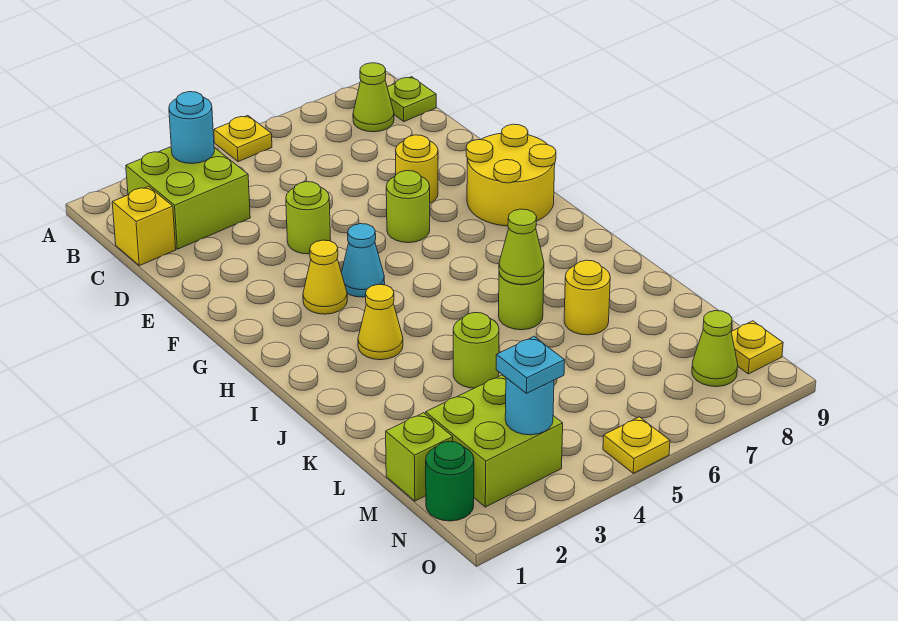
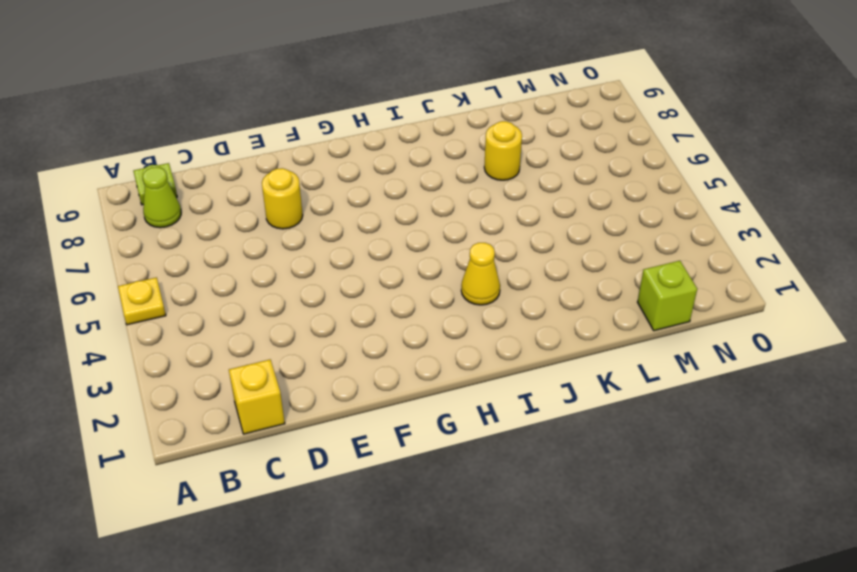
none -> lime 2x2 brick [126,147,250,249]
none -> lime 1x1 round brick [286,182,331,254]
none -> lime 1x1 round brick [386,171,430,243]

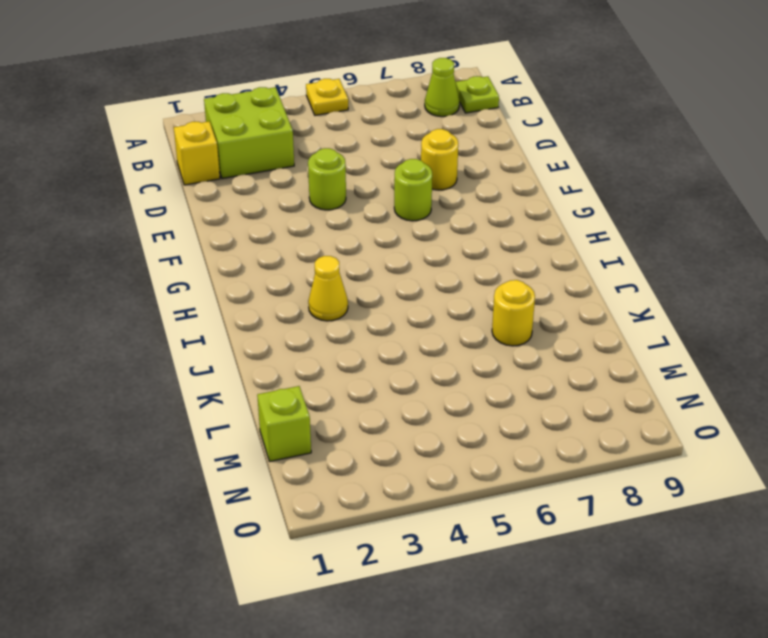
none -> yellow 2x2 round brick [466,124,556,226]
none -> yellow 1x1 cone [303,240,347,314]
none -> cyan 1x1 cone [341,224,385,297]

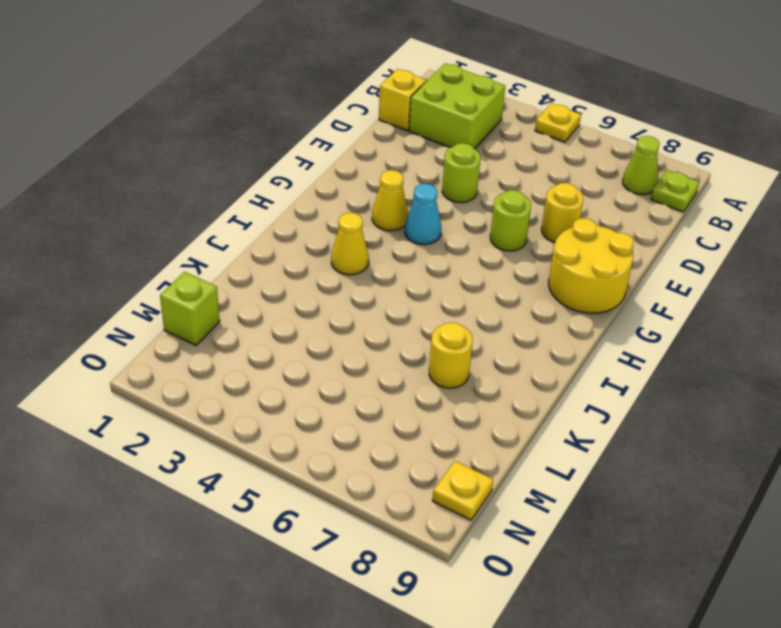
none -> lime 1x1 round brick [499,273,544,330]
none -> lime 1x1 round brick [453,312,499,388]
none -> lime 2x2 brick [426,375,563,507]

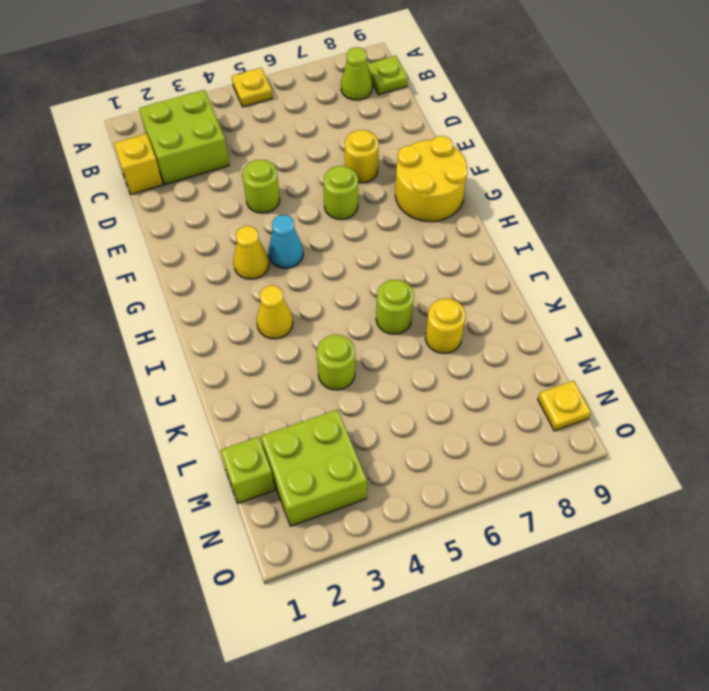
none -> green 1x1 round brick [426,441,474,521]
none -> lime 1x1 cone [692,311,738,387]
none -> yellow 1x1 plate [603,417,670,473]

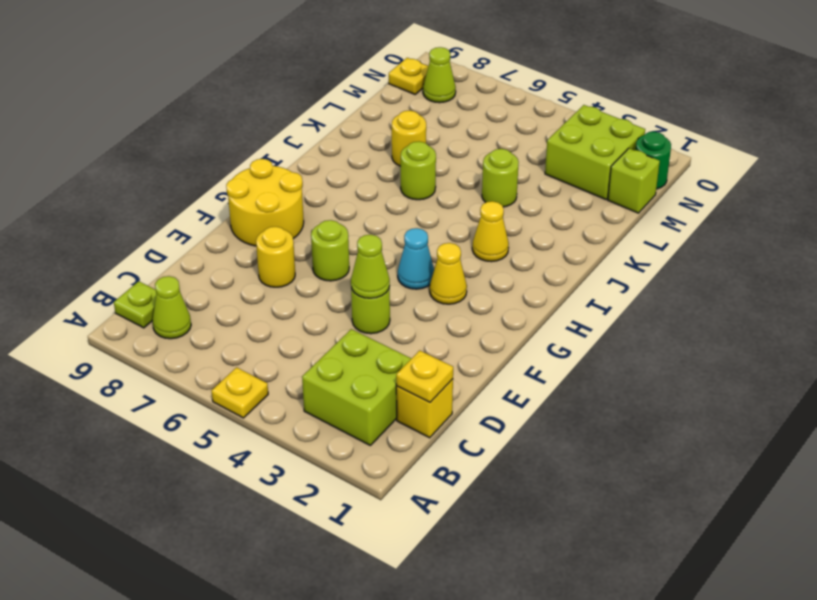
yellow 1x1 plate [396,350,453,402] -> yellow 1x1 plate moved to [603,417,670,473]
lime 1x1 cone [351,235,390,298] -> lime 1x1 cone moved to [499,209,544,285]
none -> cyan 1x1 round brick [169,92,214,164]
none -> cyan 1x1 round brick [505,378,554,435]
none -> cyan 1x1 plate [496,337,565,393]

